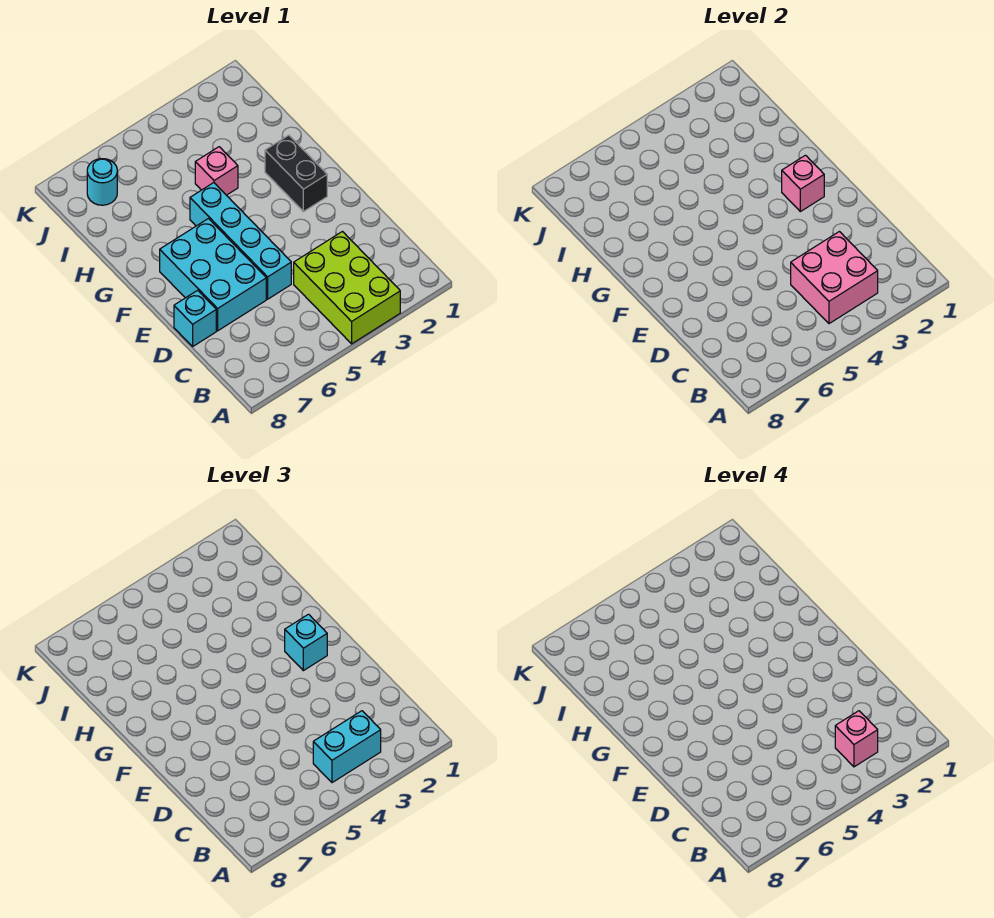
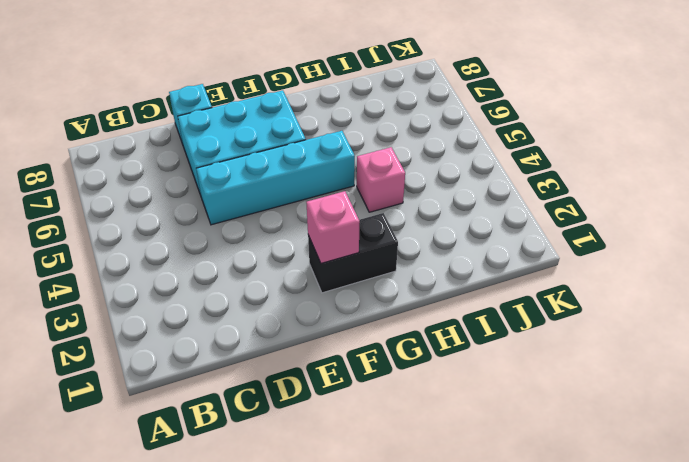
none -> lime 2x3 brick [294,232,400,344]
none -> cyan 1x1 round brick [87,159,117,205]
none -> pink 2x2 brick [791,232,878,324]

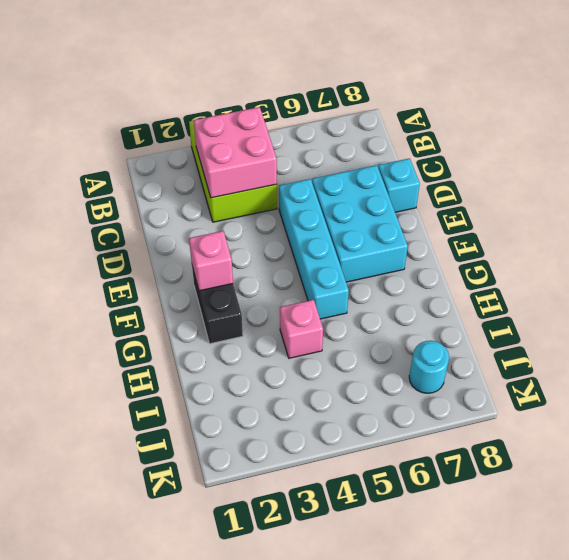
none -> cyan 1x2 brick [313,711,381,783]
none -> cyan 1x1 brick [285,614,327,671]
none -> pink 1x1 brick [835,711,878,767]

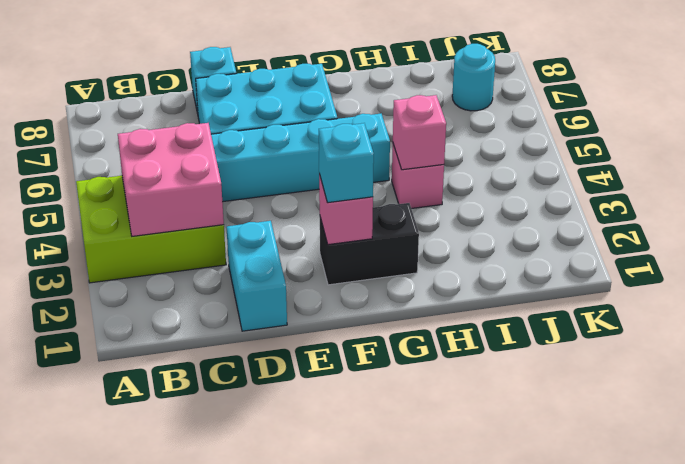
cyan 1x2 brick [226,221,287,331] -> cyan 1x2 brick moved to [313,711,381,783]
pink 1x1 brick [393,95,446,170] -> pink 1x1 brick moved to [835,711,878,767]

